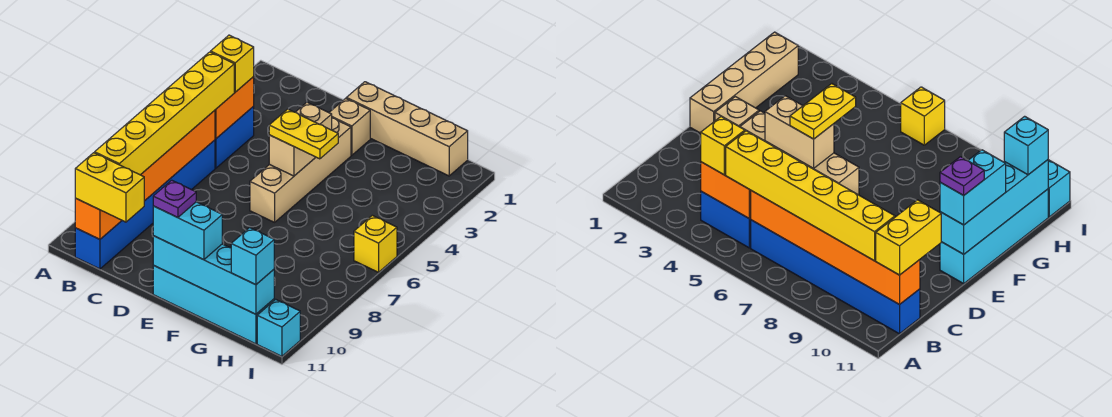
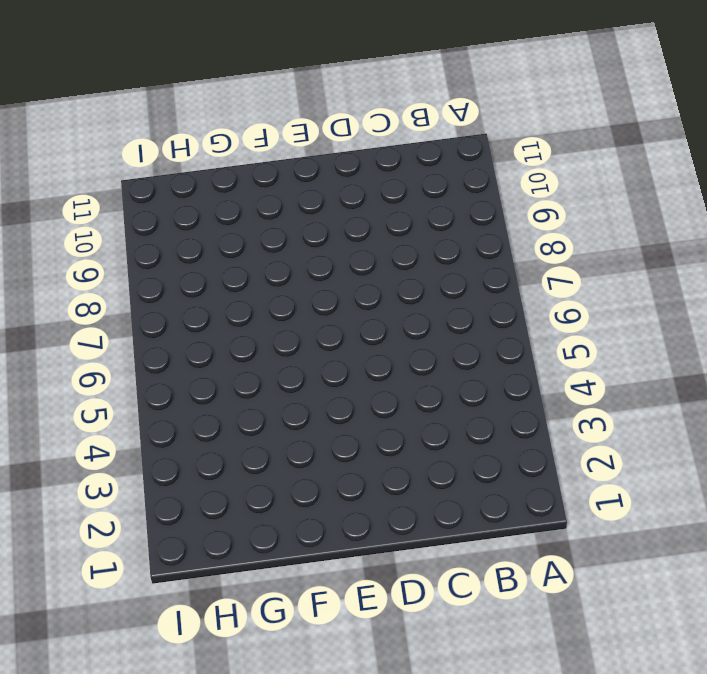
none -> blue 1x2 brick [215,107,254,168]
none -> blue 1x6 brick [75,140,215,269]
none -> tan 1x4 brick [346,82,468,176]

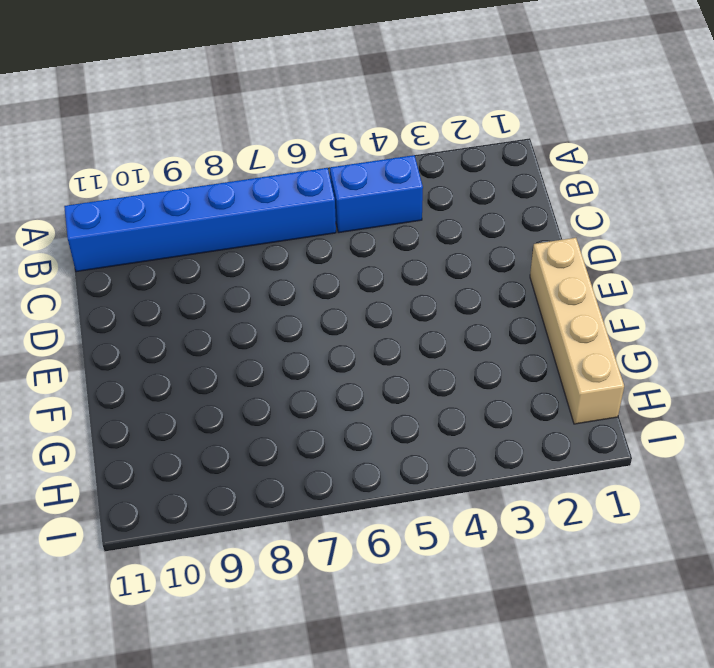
none -> tan 1x1 brick [329,98,370,155]
none -> tan 1x4 brick [250,118,351,222]
none -> cyan 1x4 brick [153,265,274,344]

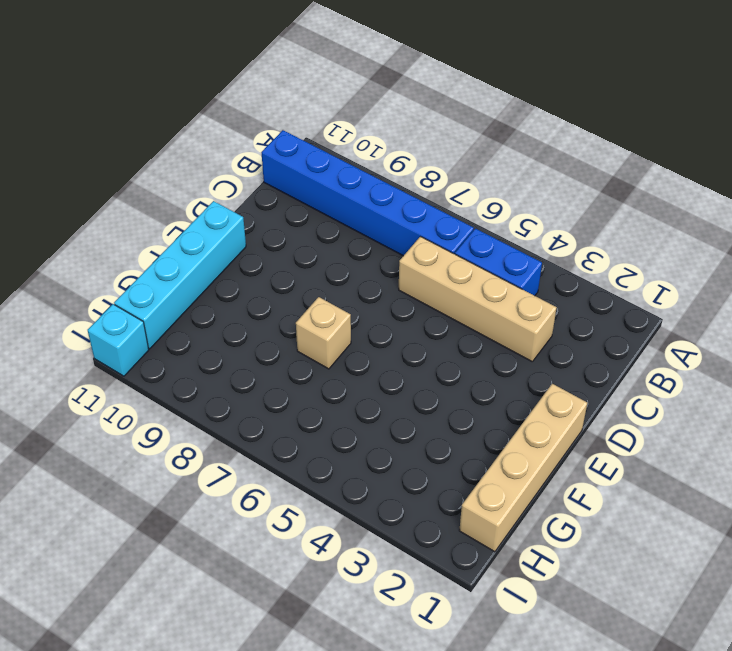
tan 1x4 brick [399,237,557,361] -> tan 1x4 brick moved to [250,118,351,222]
tan 1x1 brick [296,297,351,369] -> tan 1x1 brick moved to [329,98,370,155]
none -> yellow 1x1 brick [354,215,397,272]
none -> orange 1x2 brick [215,77,254,139]
none -> orange 1x6 brick [75,110,215,239]

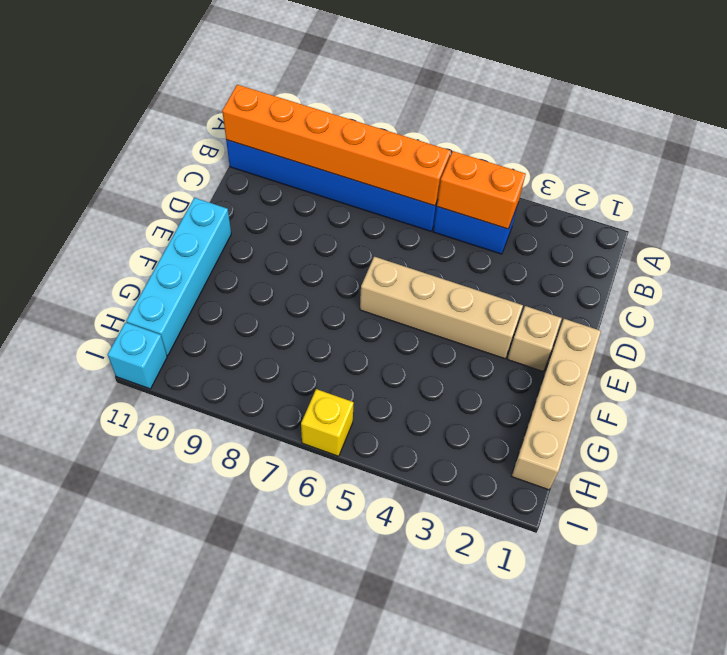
none -> tan 1x2 brick [269,102,332,176]
none -> cyan 1x4 brick [153,236,274,314]
none -> yellow 1x1 brick [211,35,254,92]

